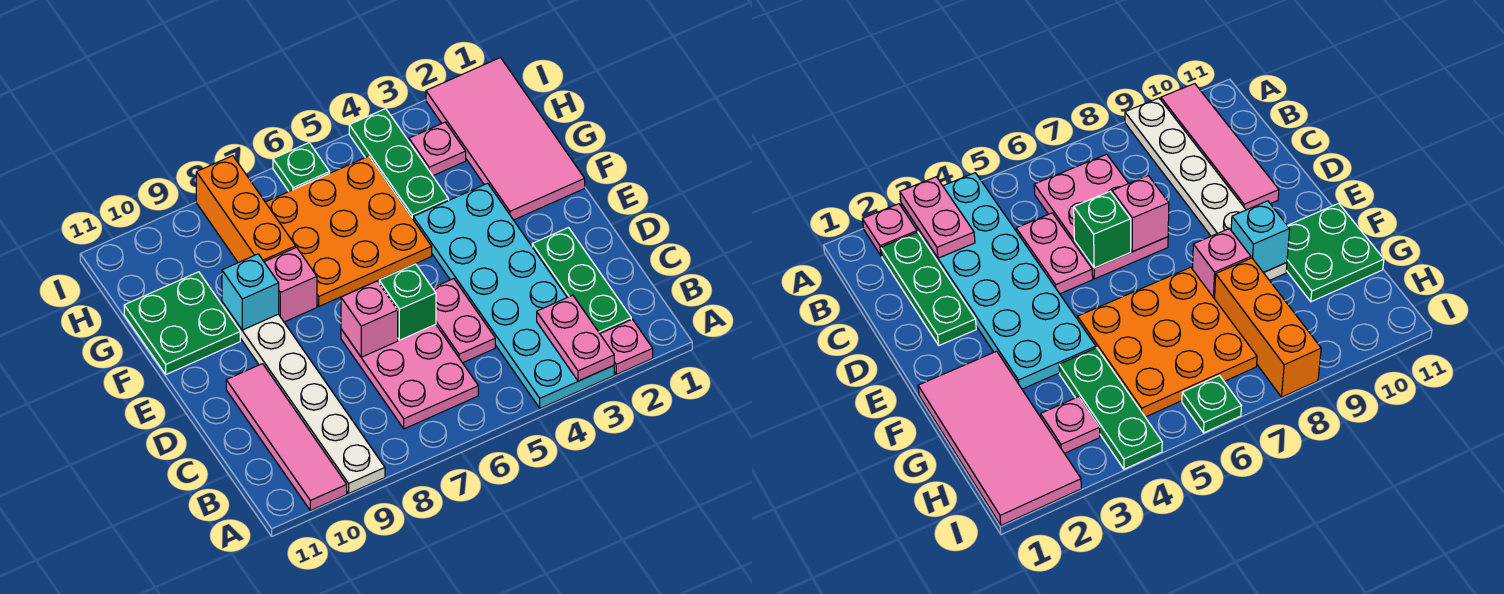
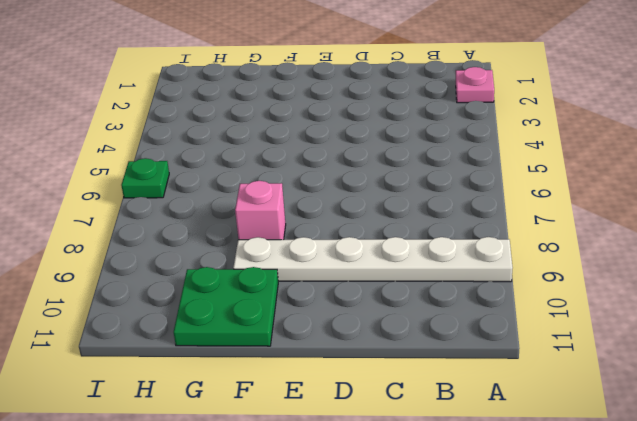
none -> cyan 2x6 plate [413,183,614,408]
none -> pink 1x4 tile [226,364,347,511]
none -> green 1x3 plate [532,228,631,333]

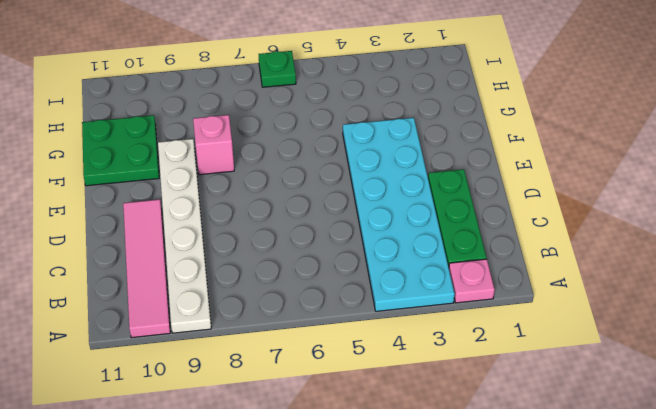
none -> pink 2x3 plate [341,324,478,429]
none -> pink 1x2 plate [433,279,495,363]
none -> pink 2x4 tile [426,58,585,220]

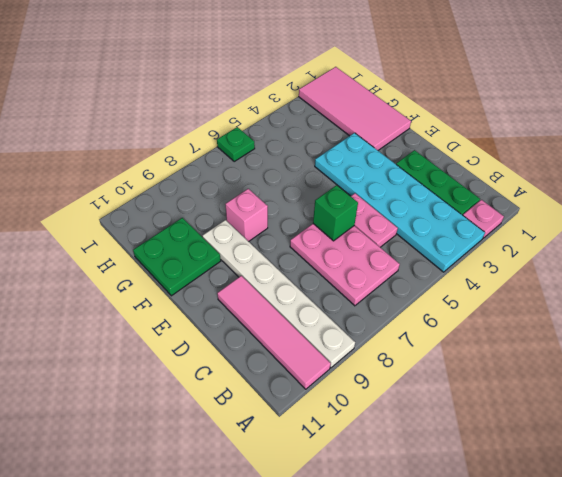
none -> orange 3x3 plate [266,156,432,306]
none -> green 1x3 plate [349,109,449,219]
none -> orange 1x3 brick [196,156,296,263]

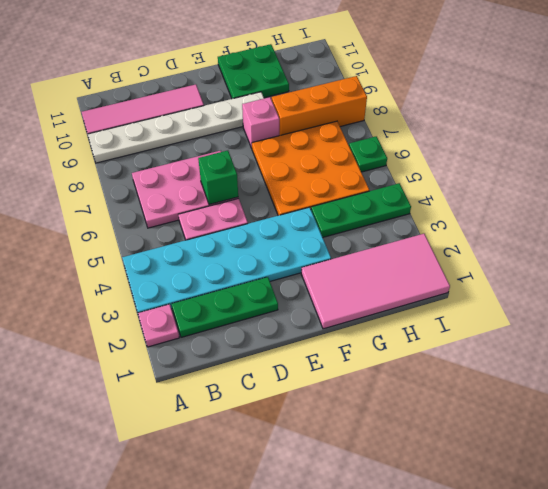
none -> pink 1x1 plate [409,122,466,176]
none -> pink 1x2 plate [537,295,614,381]
none -> pink 1x1 brick [341,281,398,357]

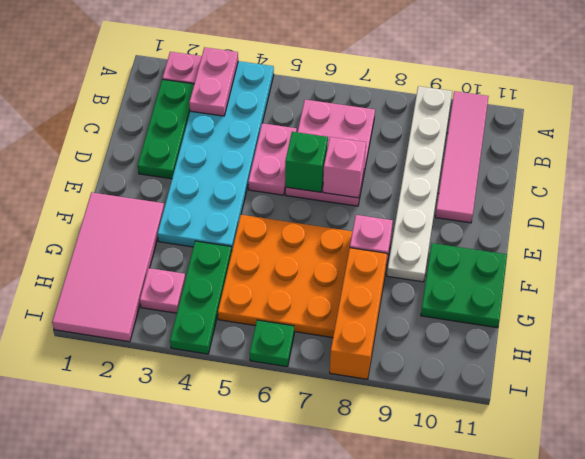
none -> cyan 1x1 brick [222,254,279,330]

